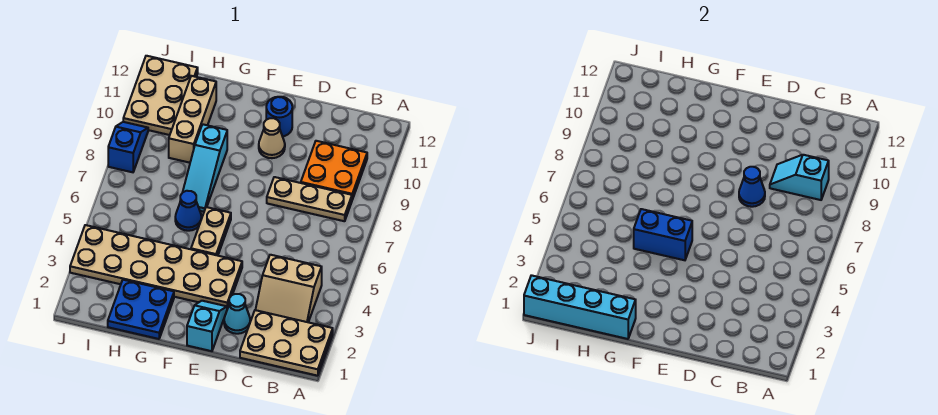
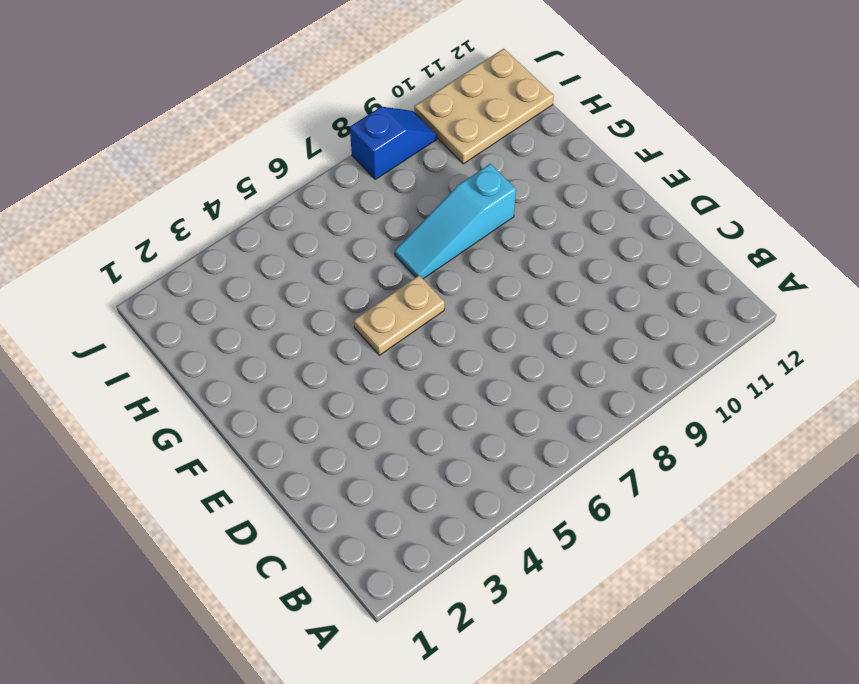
none -> tan 2x3 plate [240,310,333,376]
none -> tan 2x2 slope [256,255,322,322]
none -> tan 1x3 plate [267,177,352,221]

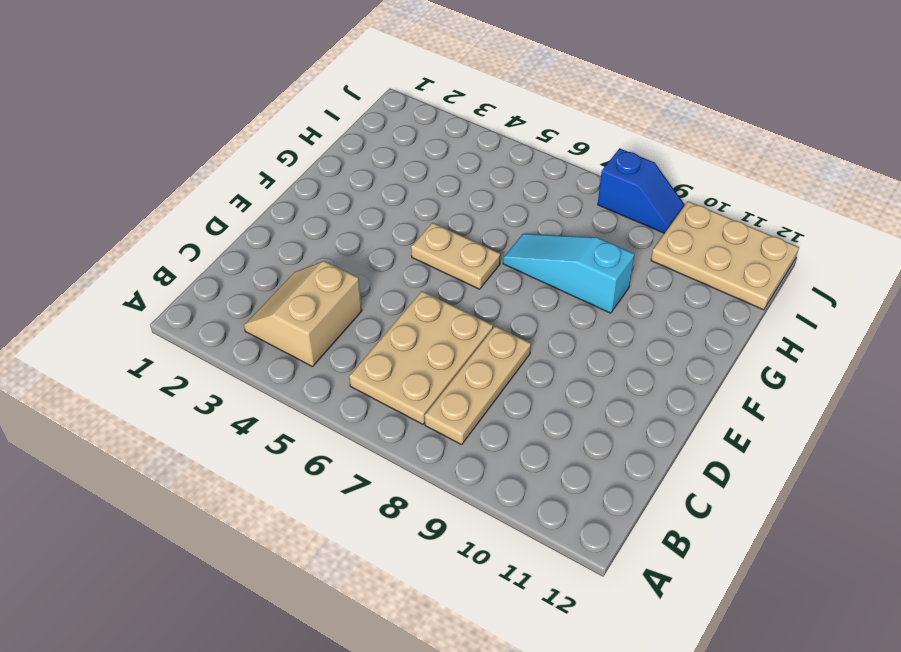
tan 2x3 plate [349,291,493,424] -> tan 2x3 plate moved to [240,310,333,376]
none -> orange 2x2 plate [301,141,367,200]
none -> cyan 1x1 cone [224,294,250,334]
none -> cyan 1x2 slope [187,301,227,351]

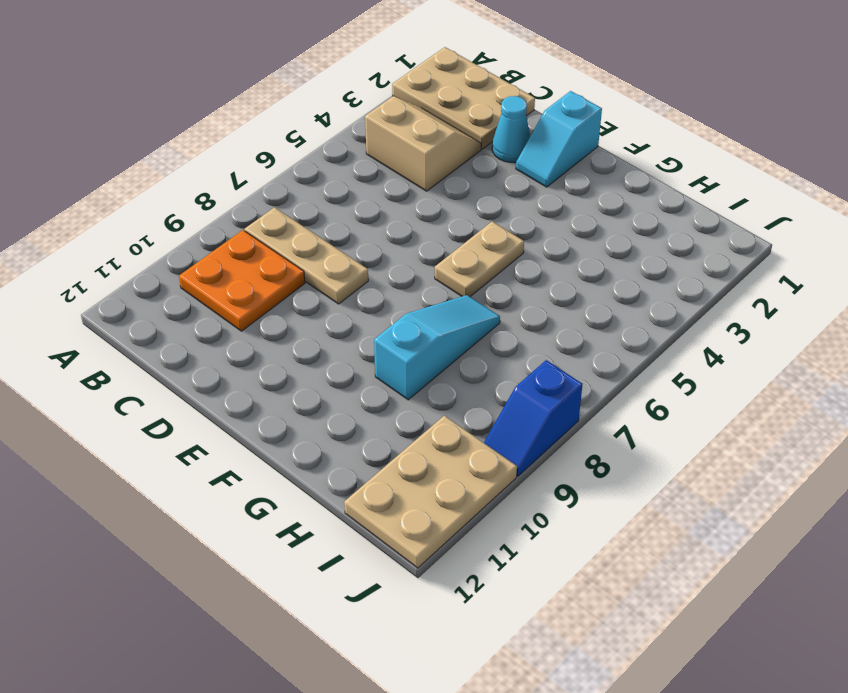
none -> tan 2x6 plate [70,225,242,309]
none -> tan 1x1 cone [259,118,285,158]
none -> blue 1x1 round brick [266,97,292,137]

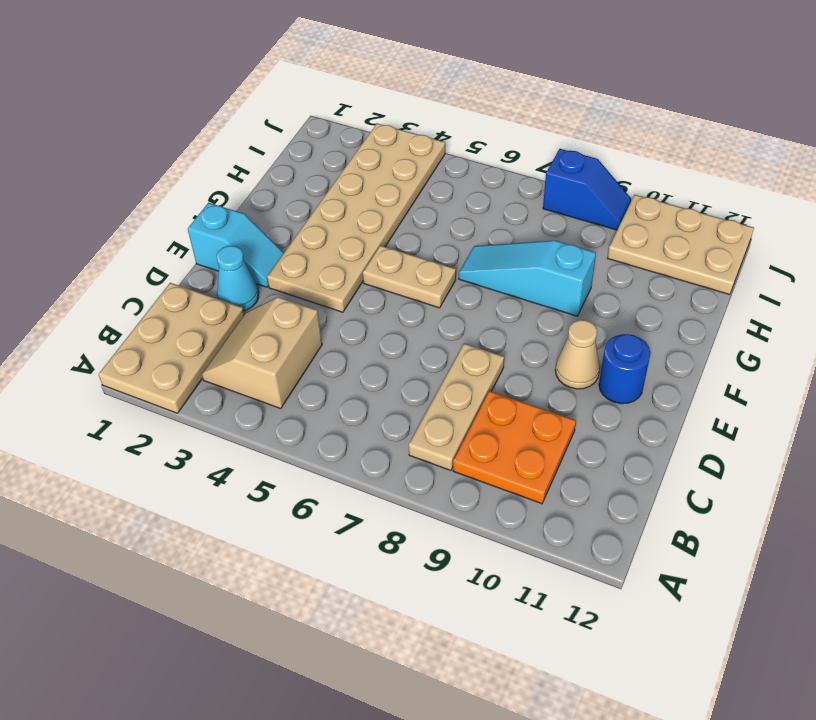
none -> blue 2x2 plate [108,280,174,339]
none -> blue 1x1 cone [175,191,202,231]
none -> tan 1x3 brick [169,76,216,163]

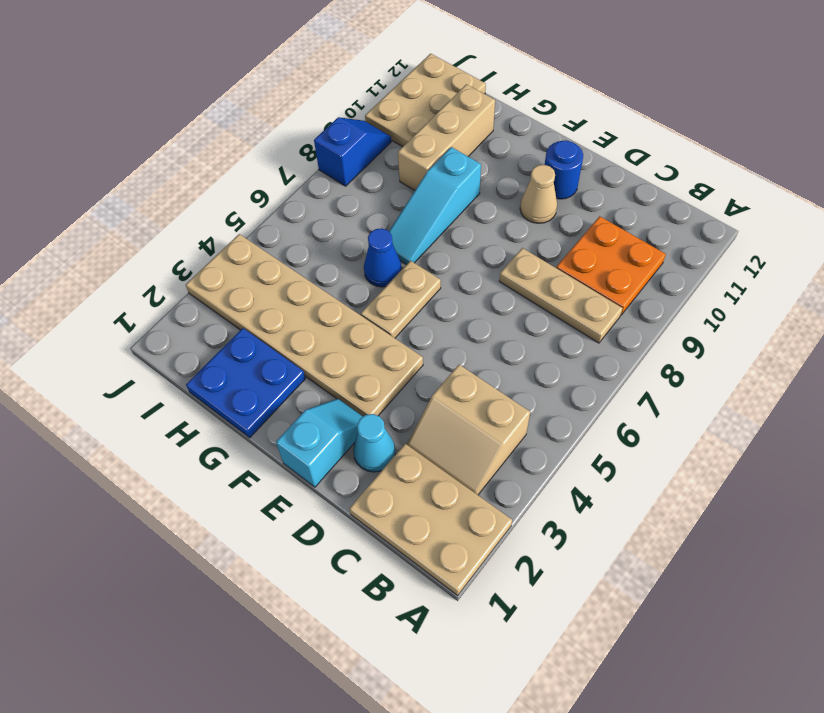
none -> cyan 1x2 slope [770,155,829,200]
none -> blue 1x1 cone [739,167,765,207]
none -> blue 1x2 brick [634,209,692,260]

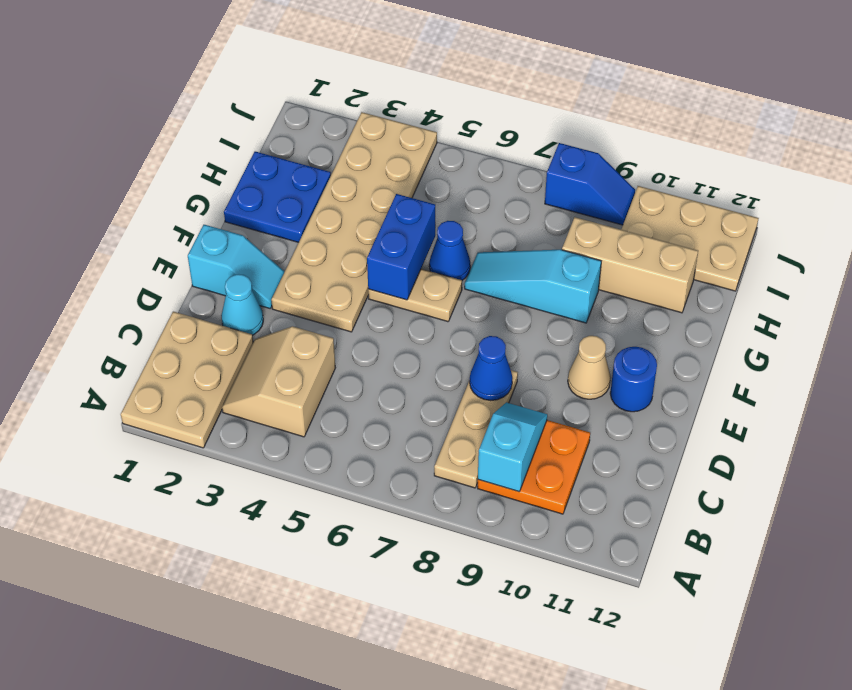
none -> cyan 1x4 brick [524,275,636,339]

